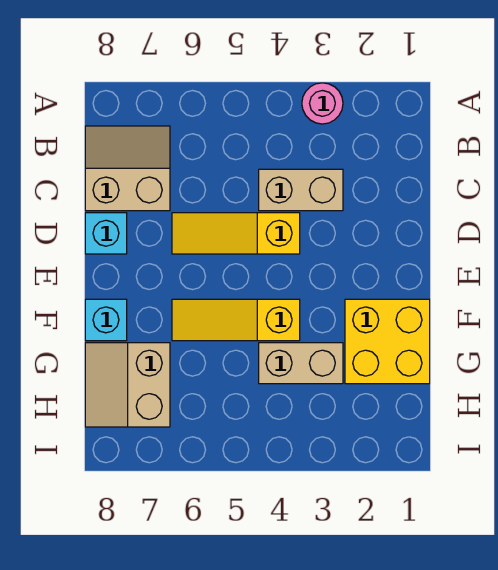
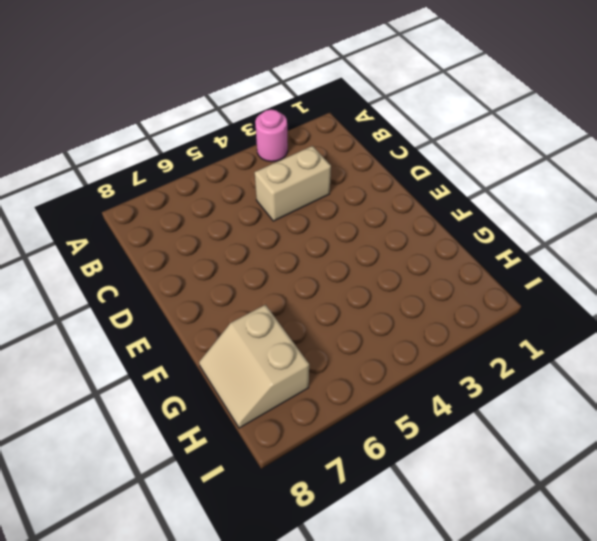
none -> tan 2x2 slope [85,126,170,211]
none -> yellow 1x3 slope [172,213,300,254]

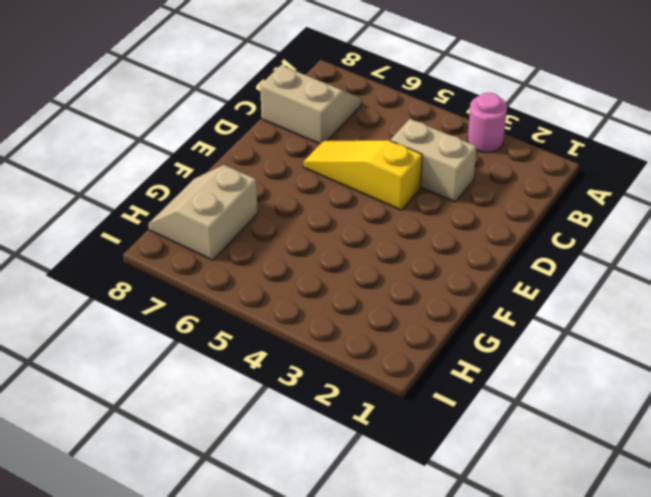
none -> cyan 1x1 brick [85,213,127,254]
none -> yellow 2x2 brick [345,299,430,384]

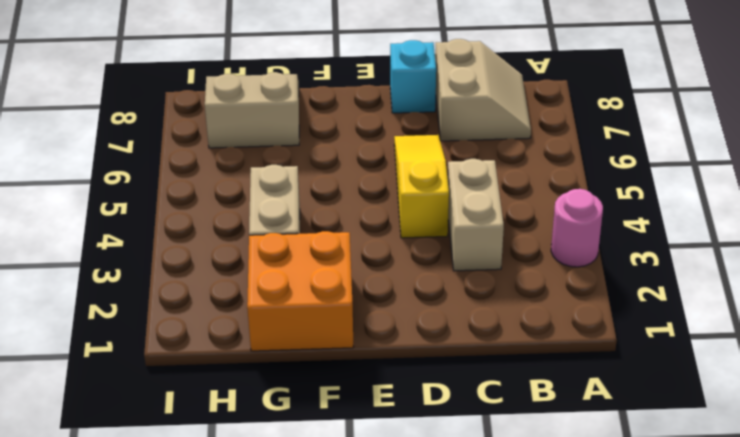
orange 2x2 brick [247,231,353,351] -> yellow 2x2 brick [345,299,430,384]
none -> yellow 1x3 slope [172,299,300,341]
none -> cyan 1x1 brick [85,299,127,341]

